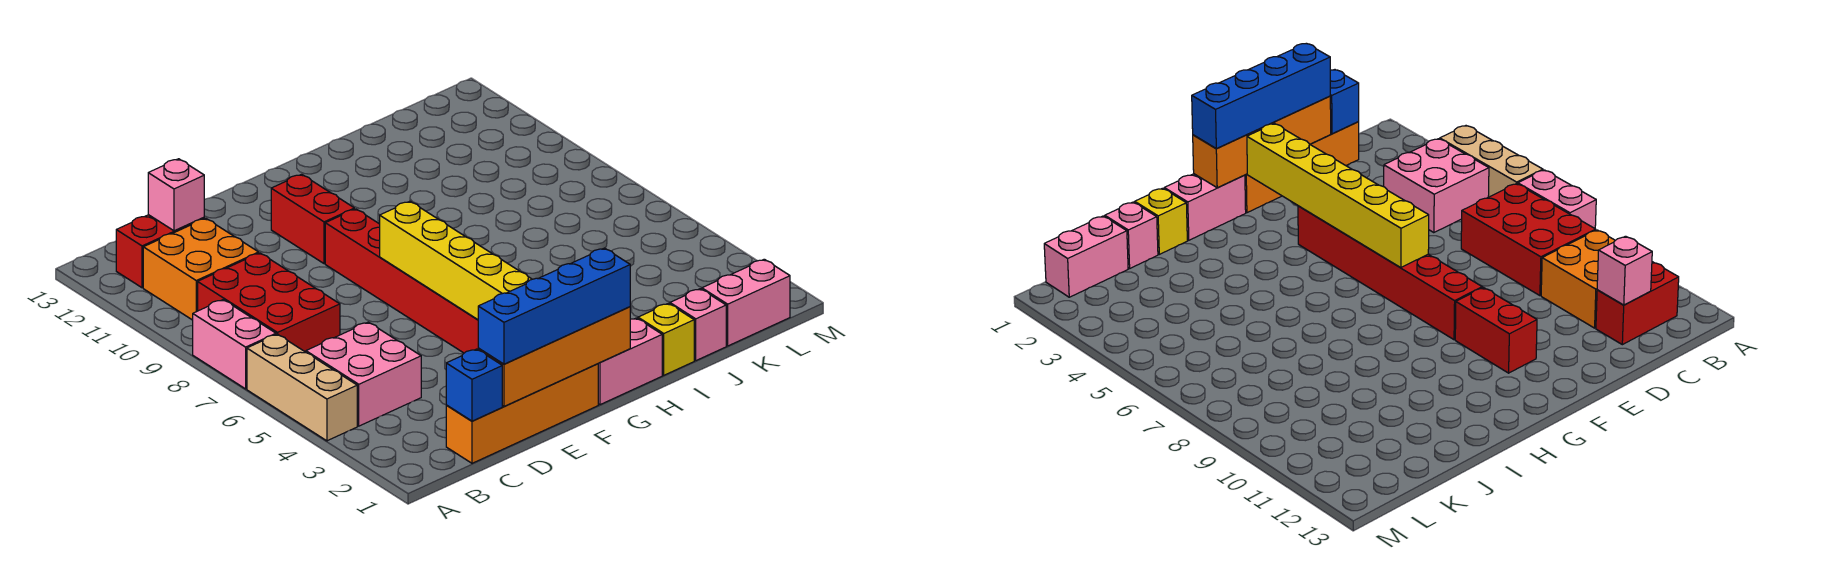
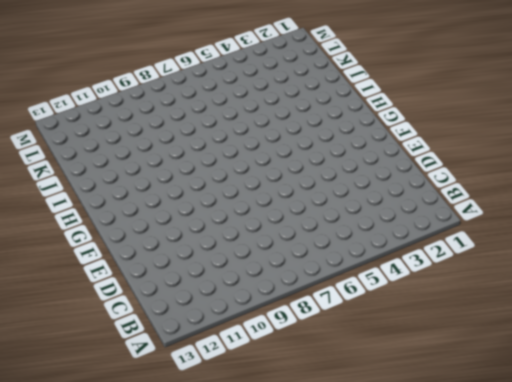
none -> tan 1x3 brick [247,334,357,441]
none -> pink 1x2 brick [193,300,276,389]
none -> pink 2x2 brick [306,322,421,426]

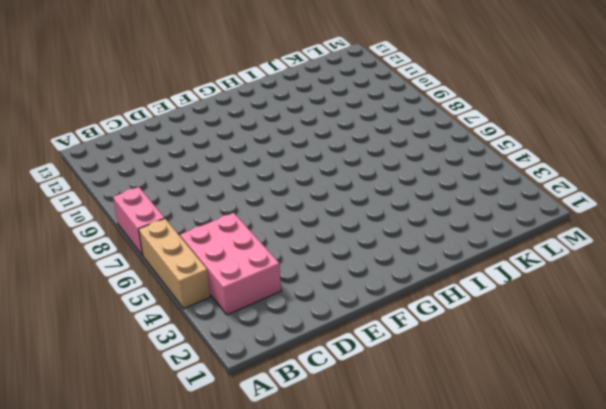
pink 2x3 brick [180,213,281,315] -> pink 2x2 brick [306,322,421,426]
none -> red 2x3 brick [198,253,340,352]
none -> orange 2x2 brick [143,218,259,320]
none -> red 1x2 brick [116,215,204,288]

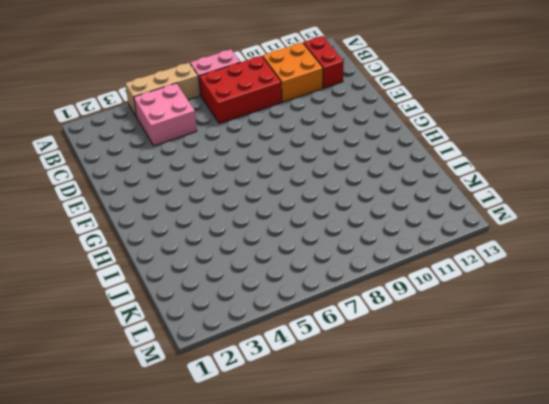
none -> orange 1x4 brick [446,364,598,463]
none -> red 1x6 brick [325,209,479,353]
none -> red 1x2 brick [271,174,354,264]

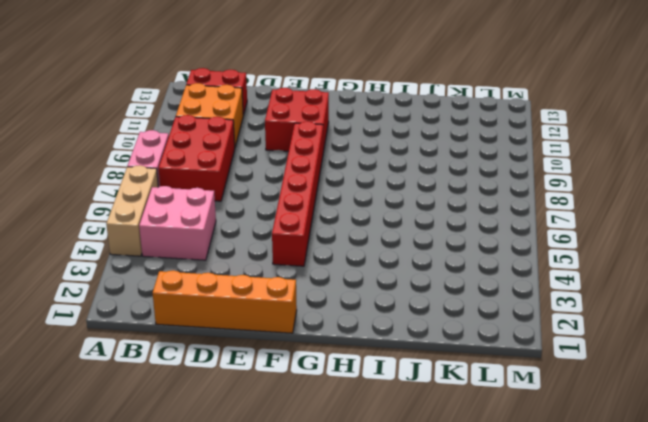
red 2x2 brick [265,88,329,152] -> red 1x2 brick [271,174,354,264]
none -> pink 1x2 brick [598,318,662,405]
none -> yellow 1x1 brick [638,303,694,375]
none -> pink 1x1 brick [670,289,726,361]

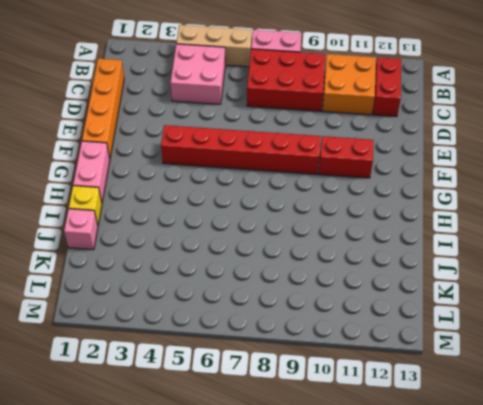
none -> pink 1x2 brick [702,259,790,346]
none -> blue 1x1 brick [446,349,502,421]
none -> pink 1x1 brick [148,159,204,231]

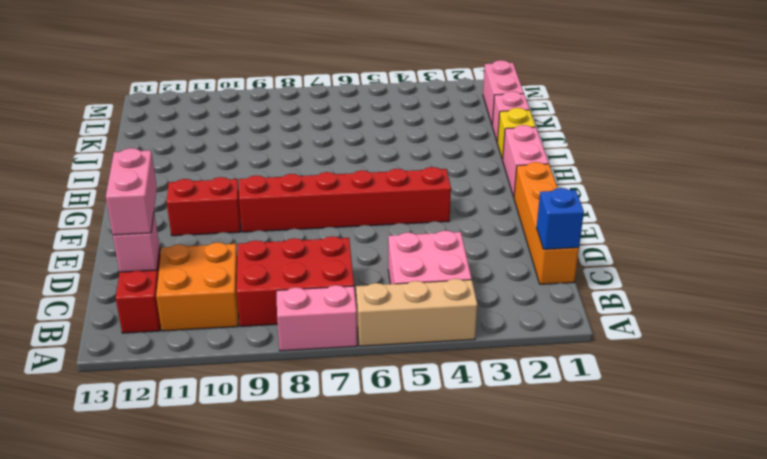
pink 1x2 brick [106,148,157,235] -> none
none -> orange 1x4 brick [478,307,630,407]
none -> yellow 1x6 brick [380,201,532,320]
none -> blue 1x4 brick [478,248,630,364]

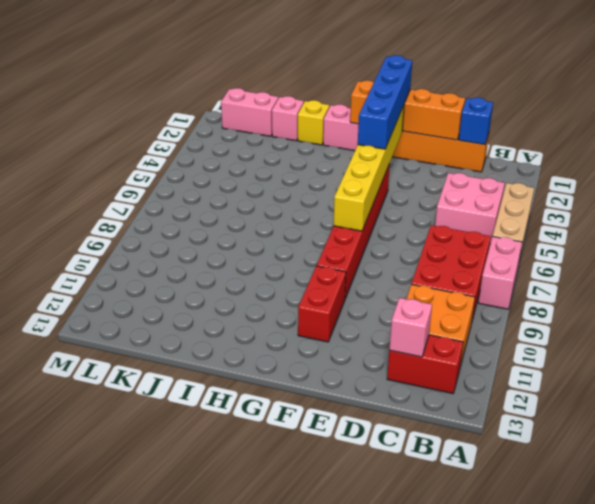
blue 1x4 brick [358,55,412,149] -> blue 1x4 brick turned to [478,248,630,364]

